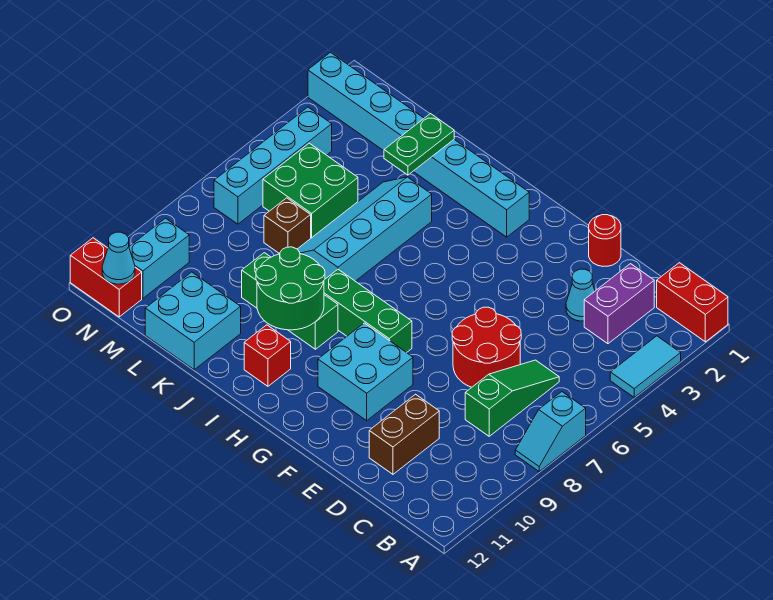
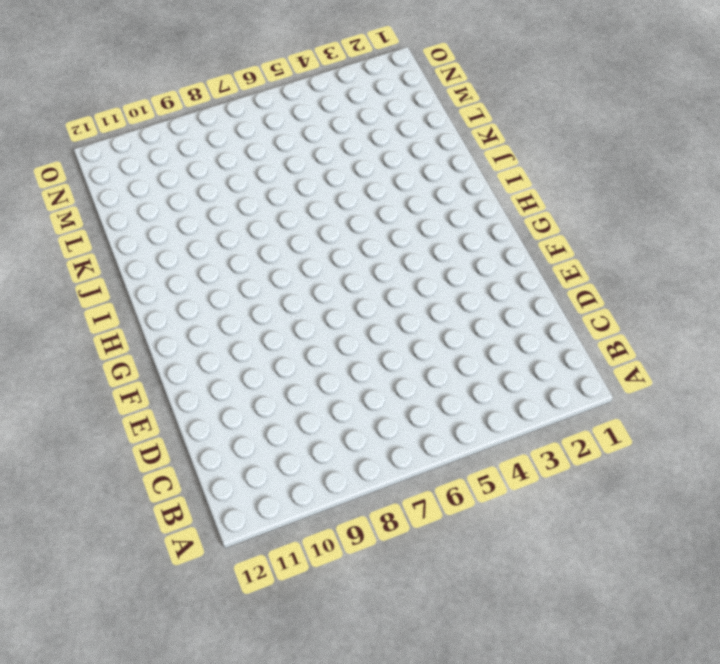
none -> red 1x2 brick [657,263,728,342]
none -> cyan 1x2 tile [610,336,681,397]
none -> cyan 1x2 slope [515,392,586,471]

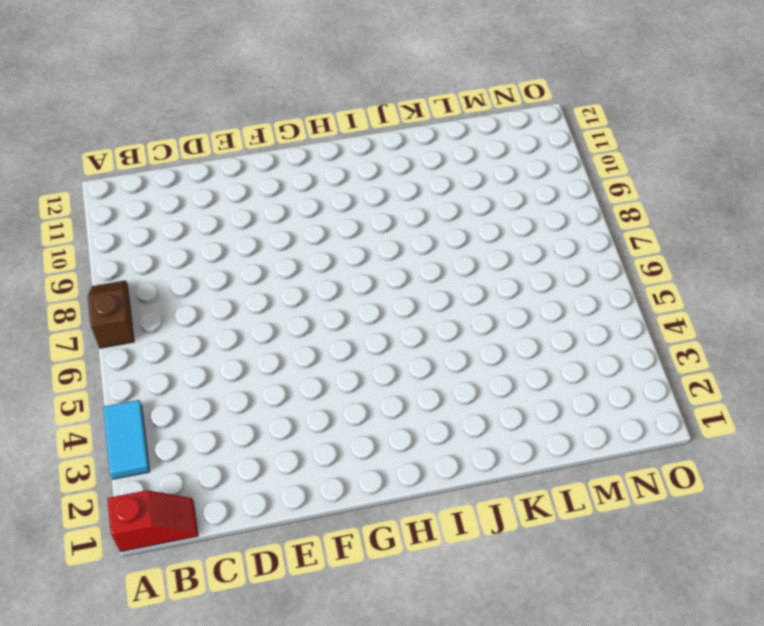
red 1x2 slope [107,490,198,552] -> red 1x2 brick [657,263,728,342]
brown 1x2 slope [88,280,134,348] -> cyan 1x2 slope [515,392,586,471]
none -> purple 1x2 brick [584,264,654,344]
none -> green 1x3 slope [465,360,559,436]
none -> cyan 1x1 cone [566,269,595,321]

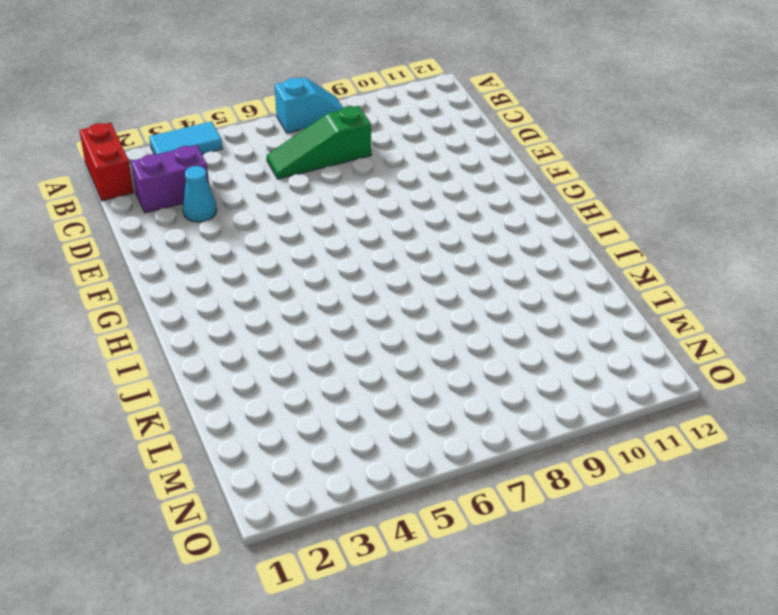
none -> red 2x2 round brick [452,307,521,387]
none -> brown 1x2 brick [369,394,439,474]
none -> red 1x1 round brick [589,215,621,266]

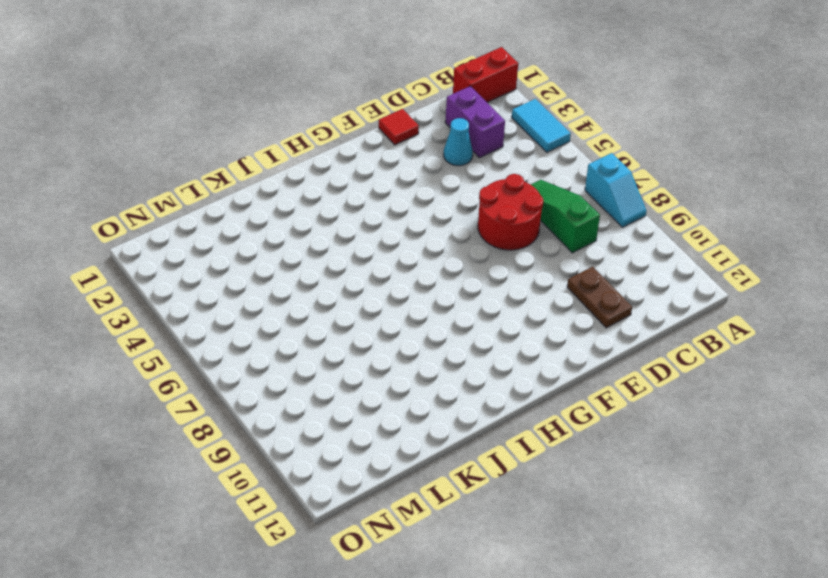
brown 1x2 plate [567,267,632,328] -> brown 1x2 brick [369,394,439,474]
red 1x1 tile [379,109,419,145] -> red 1x1 round brick [589,215,621,266]
none -> cyan 2x2 brick [318,323,413,421]
none -> green 1x3 brick [324,269,412,353]
none -> cyan 1x8 brick [308,52,529,237]

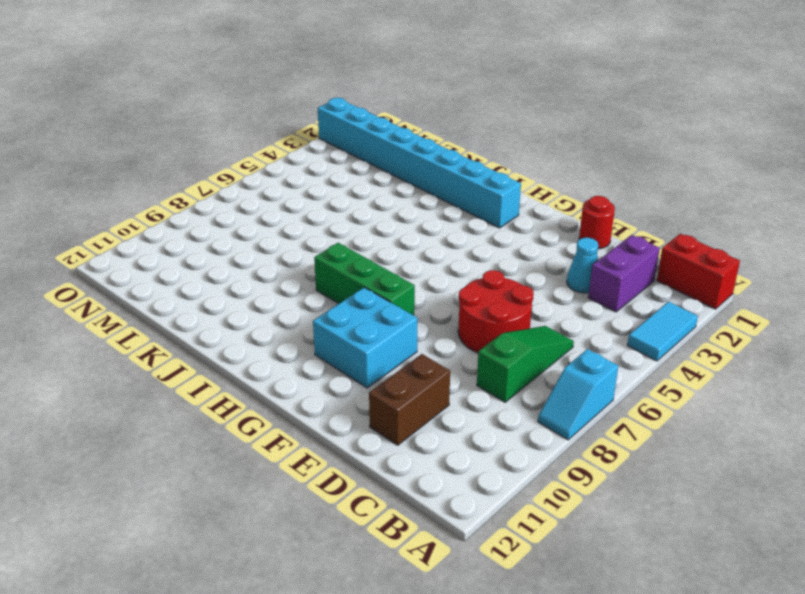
none -> green 1x3 brick [242,253,338,349]
none -> red 1x1 brick [244,325,291,386]
none -> cyan 2x4 slope [297,177,432,281]

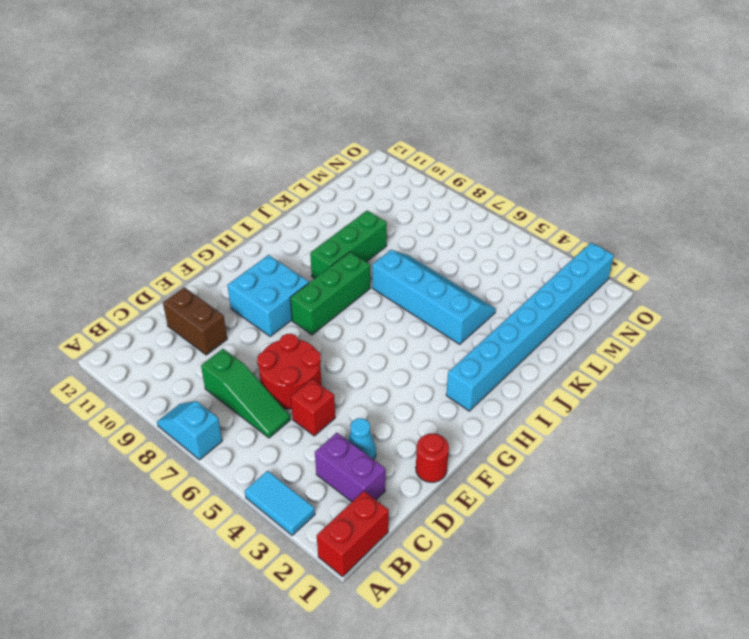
red 1x1 brick [291,379,335,436] -> red 1x1 brick moved to [244,325,291,386]
none -> cyan 2x2 brick [145,272,241,370]
none -> green 2x2 brick [263,143,358,238]
none -> brown 1x1 brick [264,198,311,254]

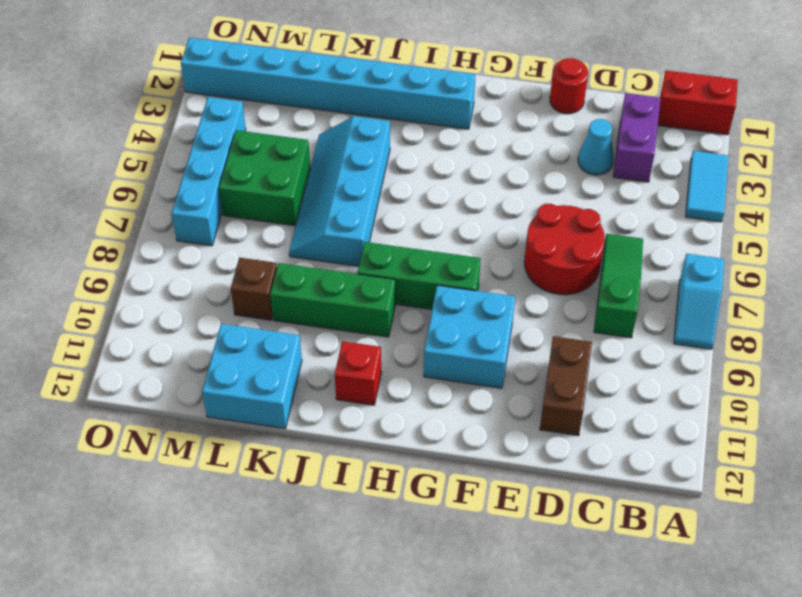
brown 1x1 brick [231,258,277,320] -> brown 1x1 brick moved to [264,198,311,254]
none -> cyan 1x2 brick [129,218,189,298]
none -> red 1x2 brick [70,238,142,317]
none -> green 2x2 round brick [256,247,325,330]

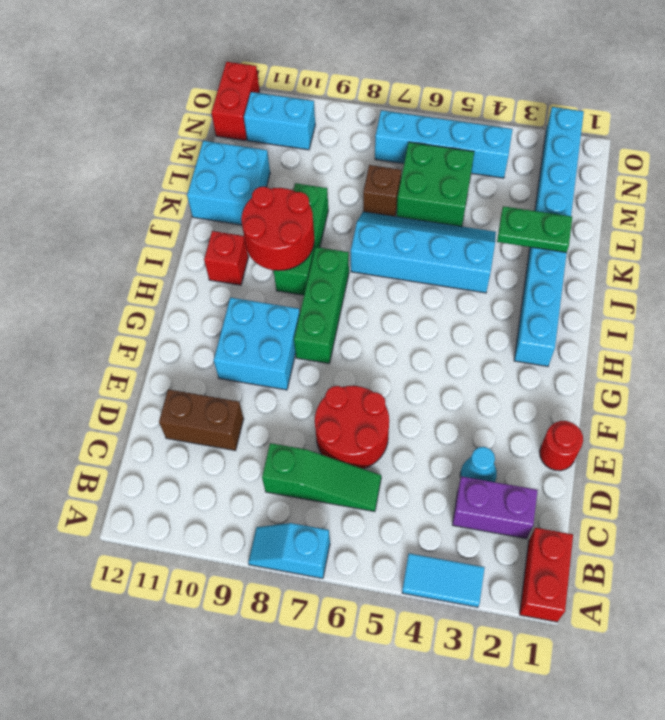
red 2x2 round brick [241,187,314,271] -> green 2x2 round brick [256,247,325,330]
none -> cyan 1x1 cone [102,232,135,284]

